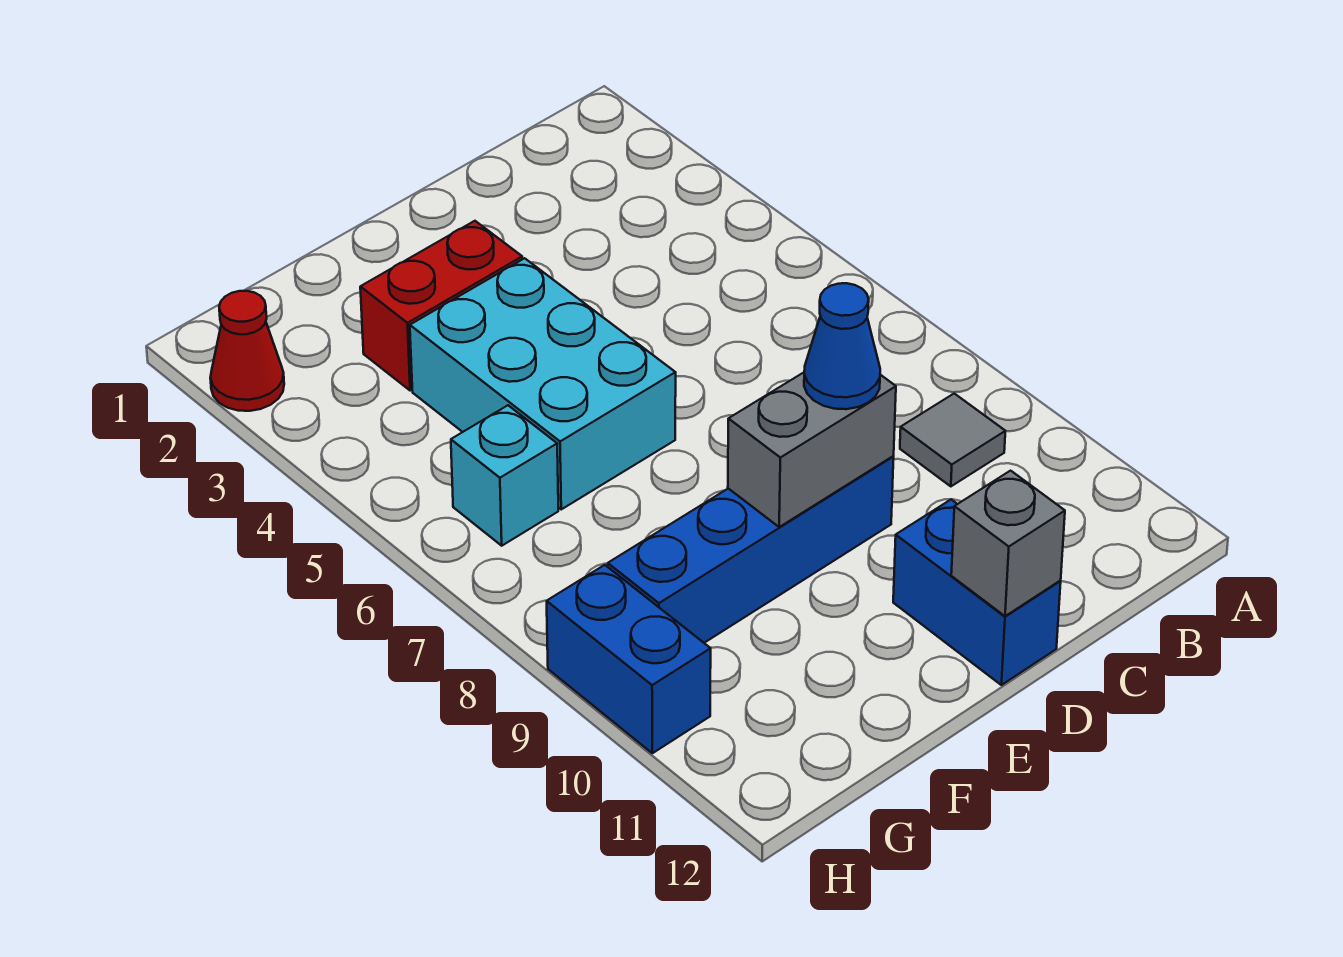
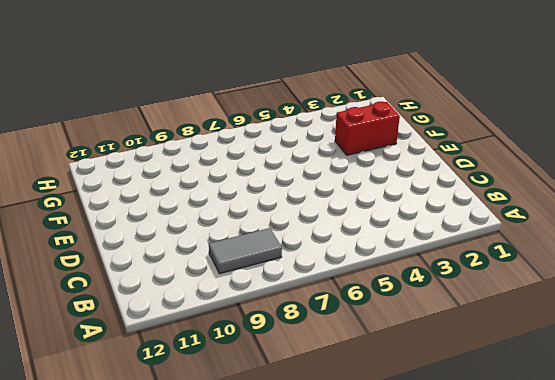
grey 1x2 tile [209,228,282,274] -> grey 1x1 tile [900,394,1005,486]
red 1x2 brick [335,101,400,155] -> red 1x2 brick turned to [360,221,522,390]
none -> blue 1x4 brick [608,456,894,643]
none -> blue 1x2 brick [893,499,1061,685]

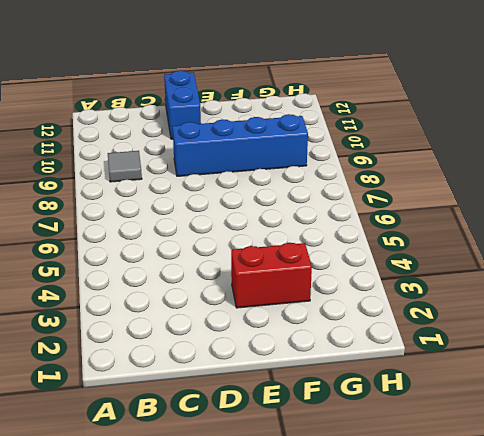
none -> cyan 2x3 brick [410,258,676,509]
none -> cyan 1x1 brick [451,405,558,546]

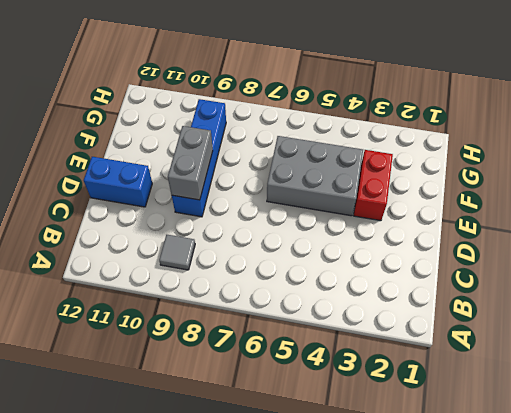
grey 2x3 brick [267,136,363,216] -> cyan 2x3 brick [410,258,676,509]
none -> cyan 1x1 brick [451,405,558,546]
none -> red 1x1 cone [210,291,284,411]

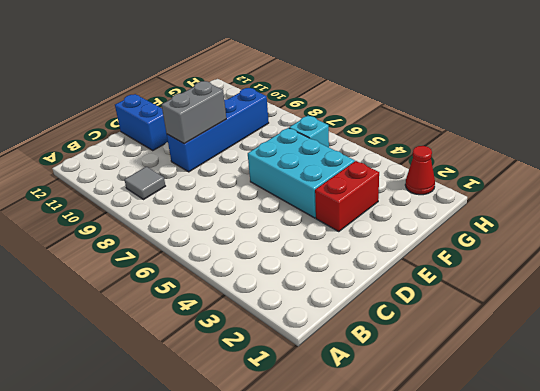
none -> blue 1x2 brick [547,565,711,753]
none -> grey 1x1 brick [951,471,1065,616]

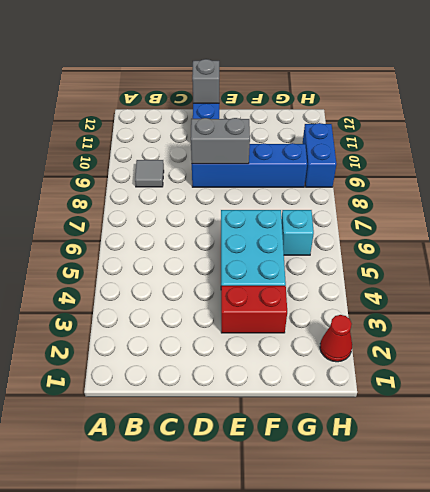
none -> blue 1x1 cone [804,283,880,409]

